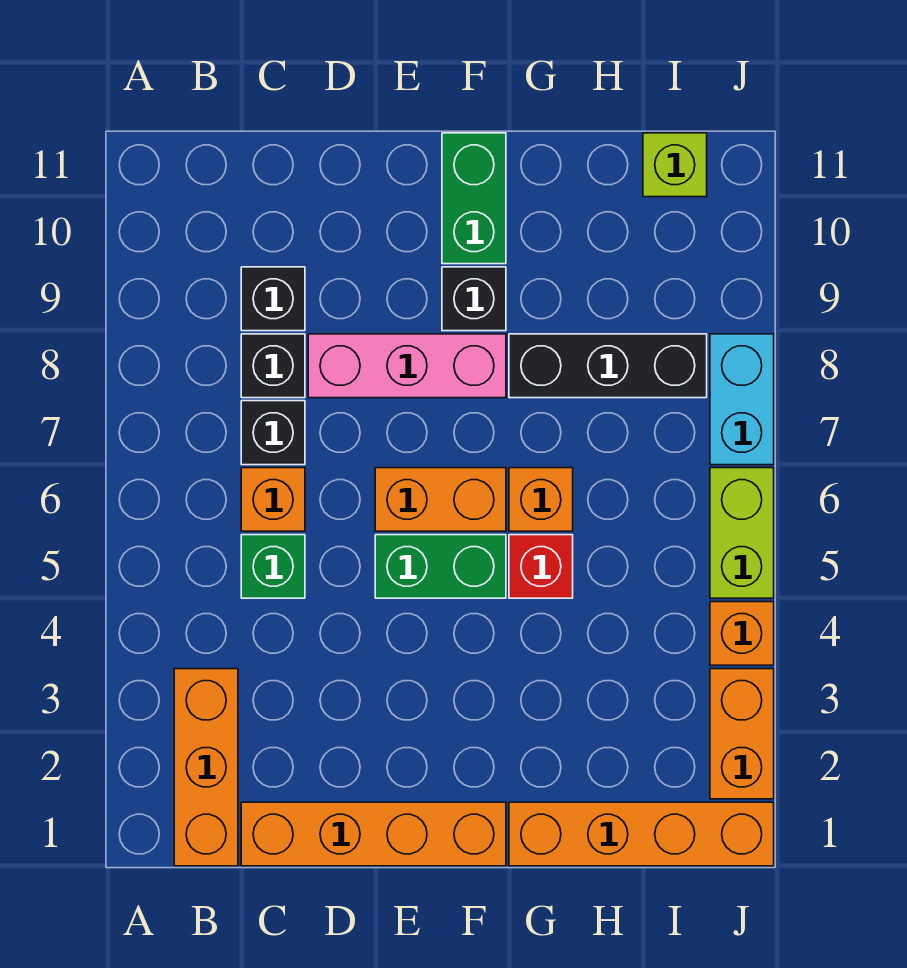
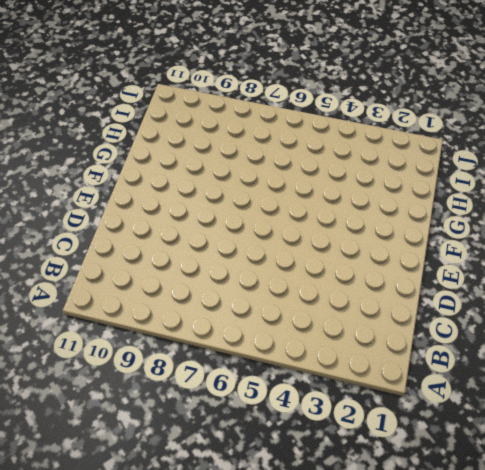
none -> orange 1x3 brick [174,669,238,866]
none -> orange 1x4 brick [241,802,506,866]
none -> green 1x1 brick [241,535,305,598]

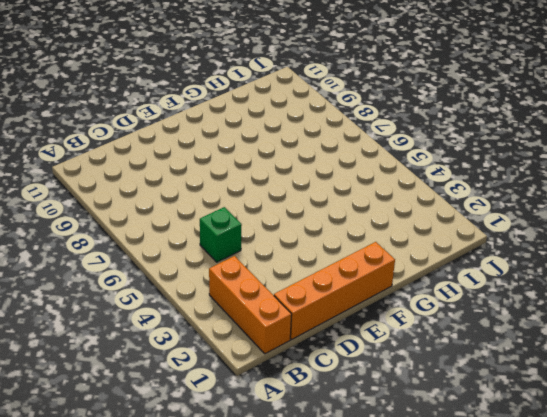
none -> orange 1x1 brick [241,468,305,531]
none -> black 1x1 brick [241,401,305,465]
none -> black 1x1 brick [241,334,305,398]

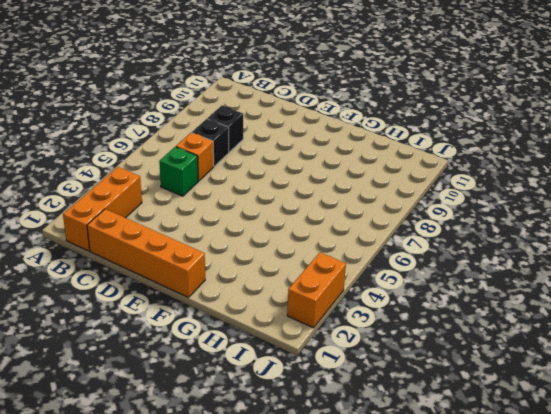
none -> black 1x1 brick [241,267,305,331]
none -> pink 1x3 brick [308,334,506,398]
none -> green 1x2 brick [375,535,506,598]

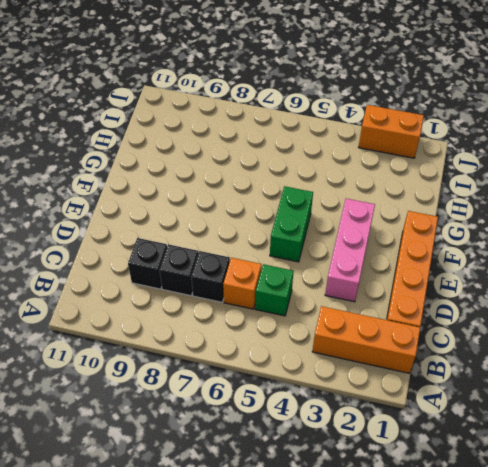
pink 1x3 brick [325,199,375,302] -> pink 1x3 brick moved to [308,334,506,398]
none -> orange 1x2 brick [375,468,506,531]
none -> black 1x1 brick [442,267,506,331]
none -> green 1x2 brick [442,133,506,264]

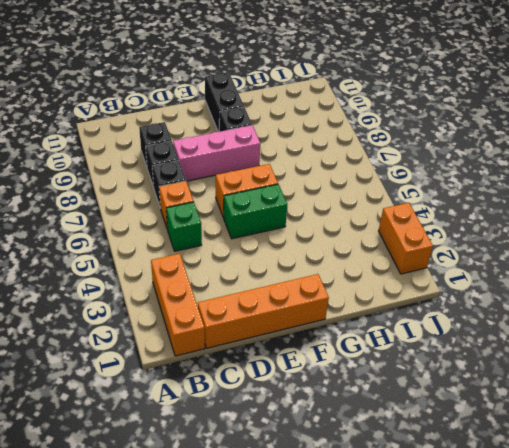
black 1x2 brick [205,72,244,132] -> green 1x2 brick [442,133,506,264]
none -> orange 1x4 brick [509,802,774,866]
none -> red 1x1 brick [509,535,573,598]
none -> orange 1x1 brick [509,468,573,531]

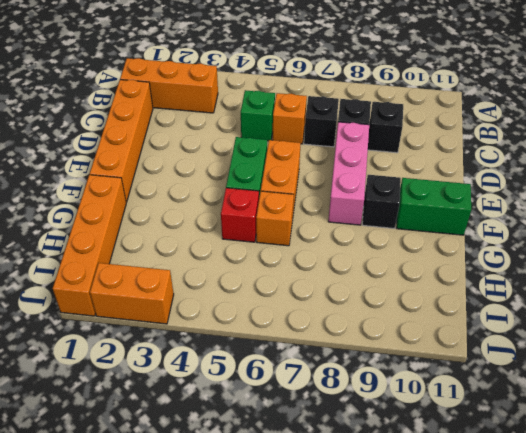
none -> black 1x3 brick [509,334,707,398]
none -> lime 1x1 brick [643,133,707,197]
none -> orange 1x1 brick [710,602,774,665]

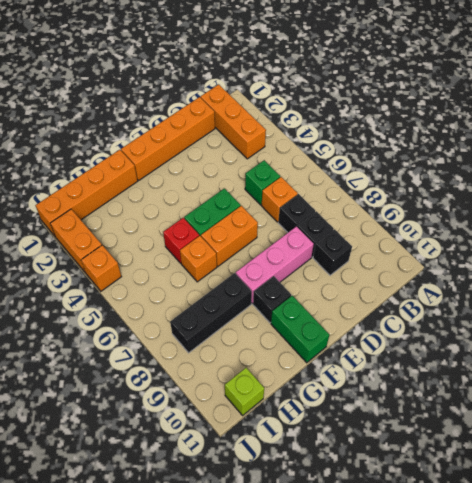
none -> lime 1x2 brick [710,468,774,598]
none -> cyan 1x2 brick [710,334,774,465]

